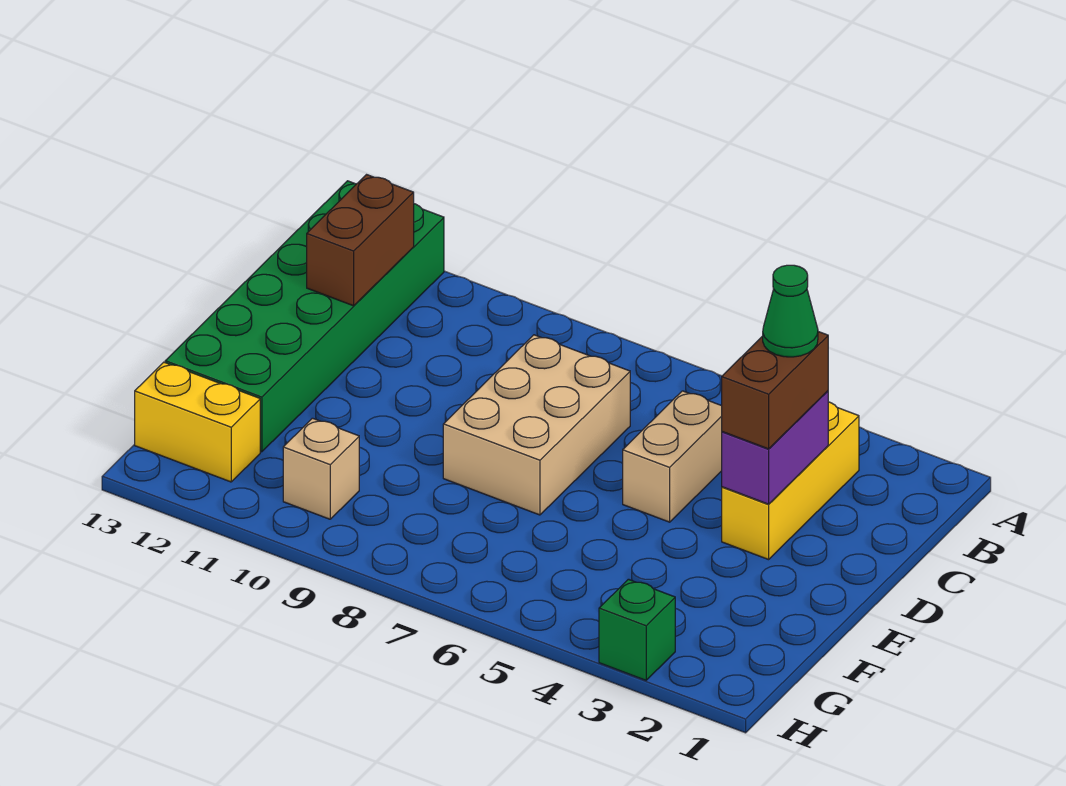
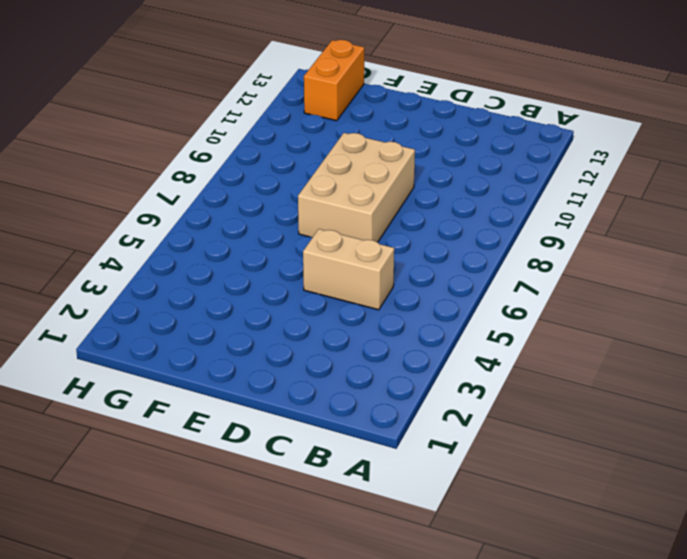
tan 2x3 brick [298,133,415,242] -> tan 2x3 brick turned to [443,335,630,515]
orange 1x2 brick [304,40,364,121] -> yellow 1x2 brick [135,362,260,482]
none -> green 2x6 brick [165,181,444,452]
none -> yellow 1x3 brick [722,402,859,560]

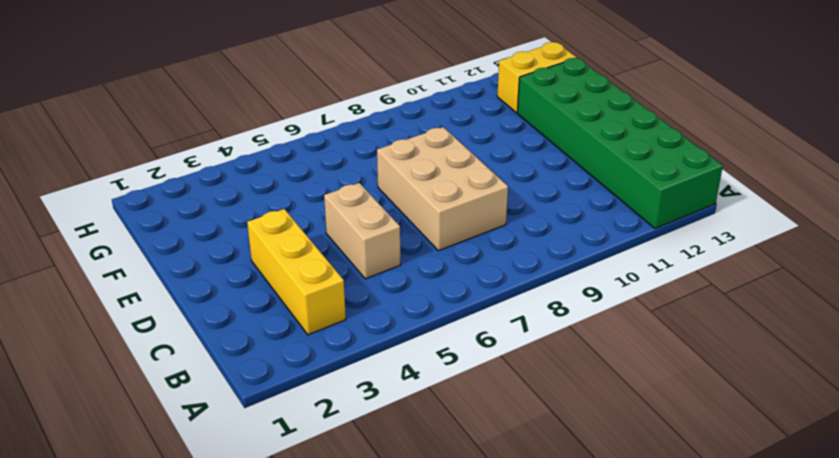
none -> tan 1x1 brick [283,418,359,519]
none -> green 1x1 brick [599,579,675,680]

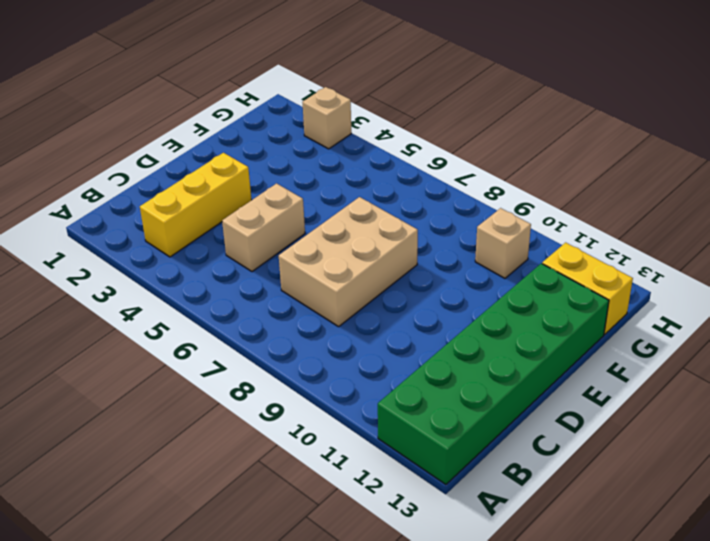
tan 1x1 brick [302,87,351,149] -> green 1x1 brick [599,579,675,680]
none -> brown 1x2 brick [307,175,414,306]
none -> purple 1x2 brick [722,391,828,504]

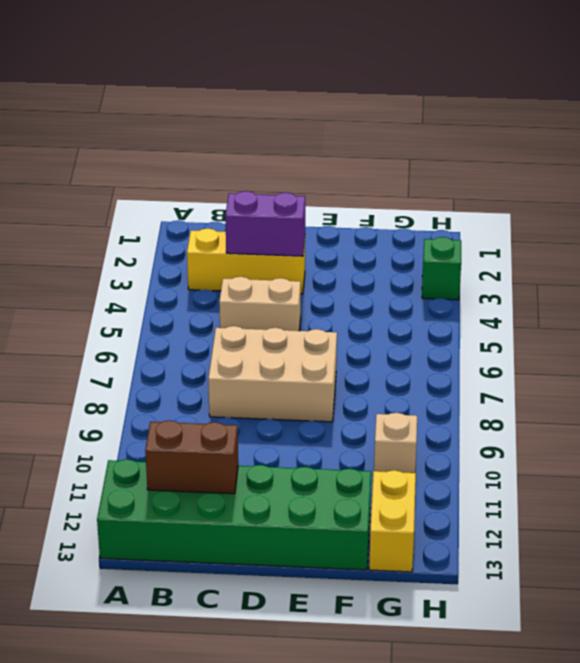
none -> brown 1x2 brick [722,332,828,449]
none -> green 1x1 cone [763,265,818,357]

